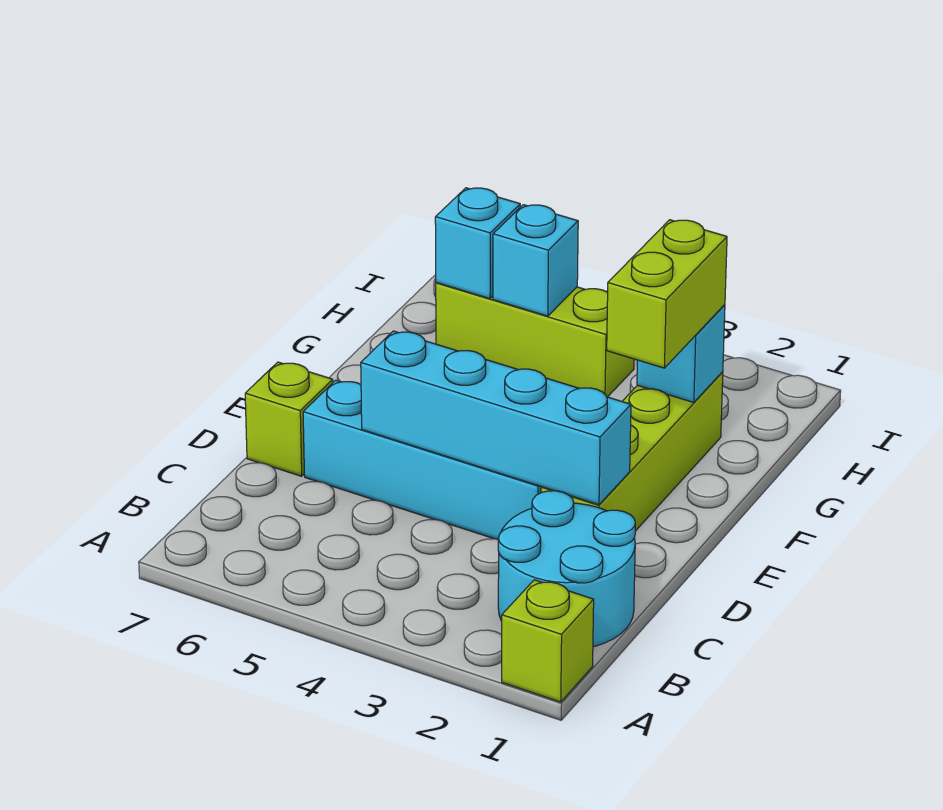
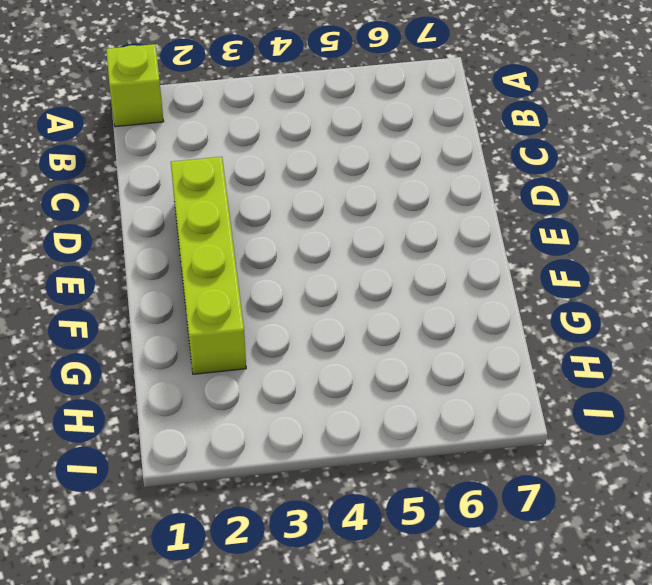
none -> cyan 2x2 round brick [498,491,635,647]
none -> cyan 1x4 brick [303,380,541,539]

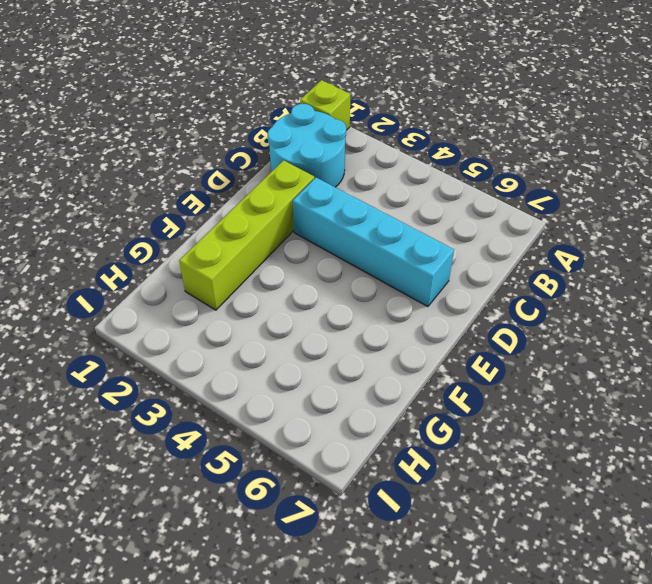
none -> lime 1x1 brick [245,362,333,476]
none -> lime 1x3 brick [436,282,634,397]

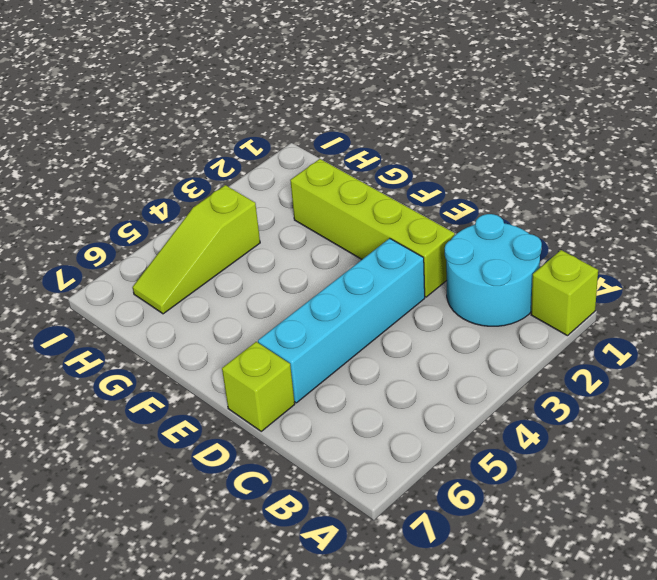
lime 1x3 slope [133,185,260,314] -> lime 1x3 brick [436,282,634,397]
none -> cyan 1x4 brick [361,331,631,505]
none -> cyan 1x1 brick [637,305,725,403]

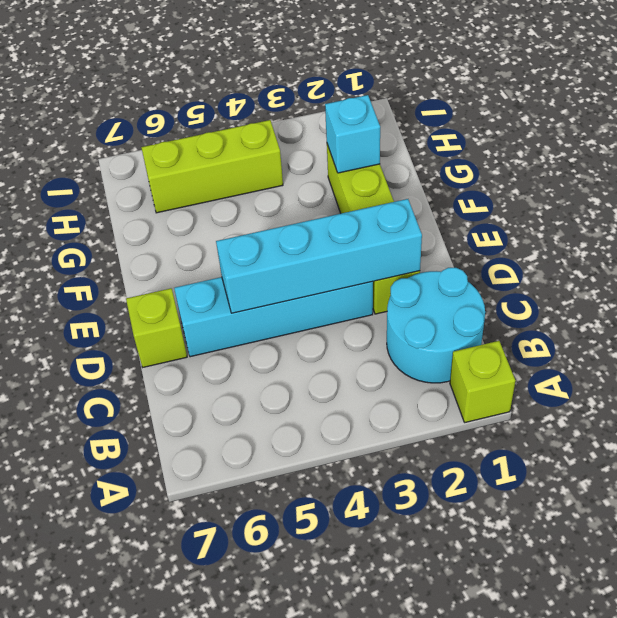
none -> cyan 1x1 brick [493,205,578,316]
none -> cyan 1x1 brick [435,188,520,299]

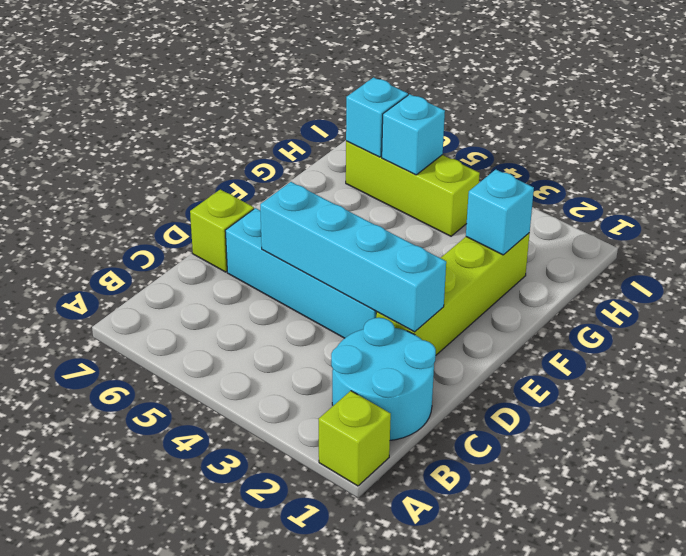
none -> lime 1x2 brick [607,220,727,368]

